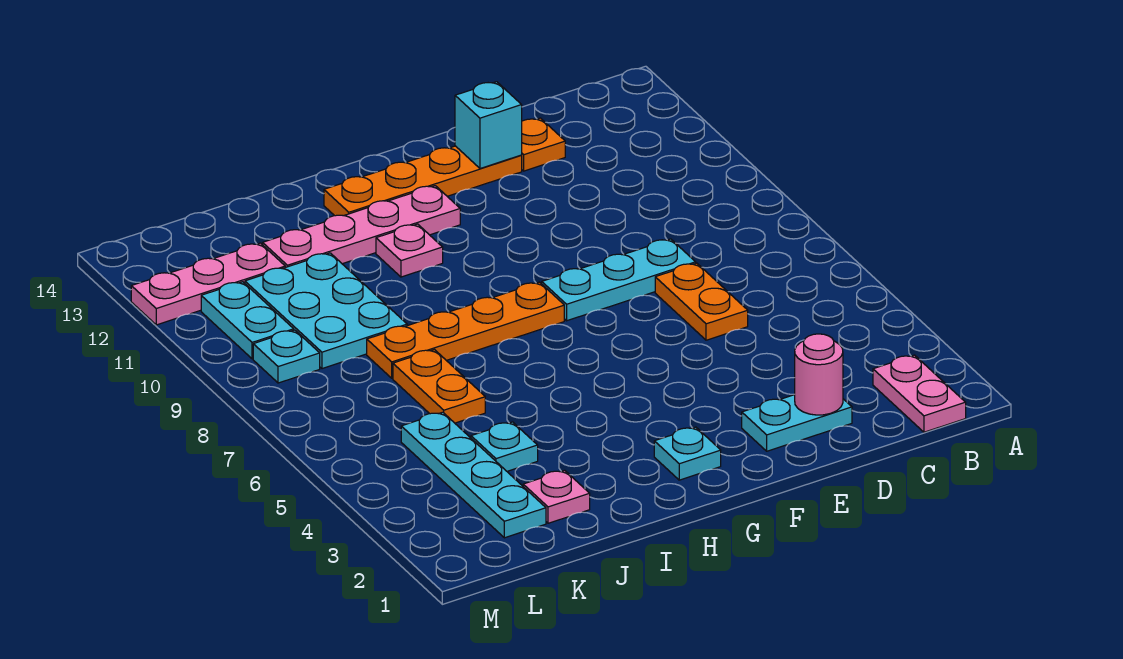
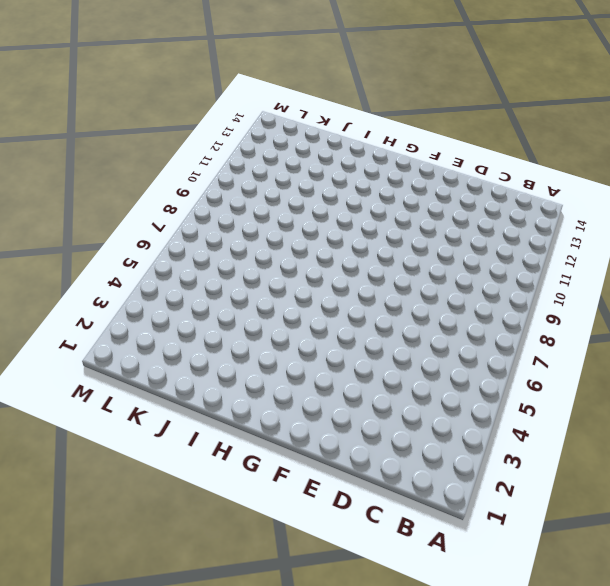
none -> pink 1x2 plate [873,355,966,432]
none -> cyan 1x2 plate [742,395,852,451]
none -> orange 1x2 plate [655,263,748,340]

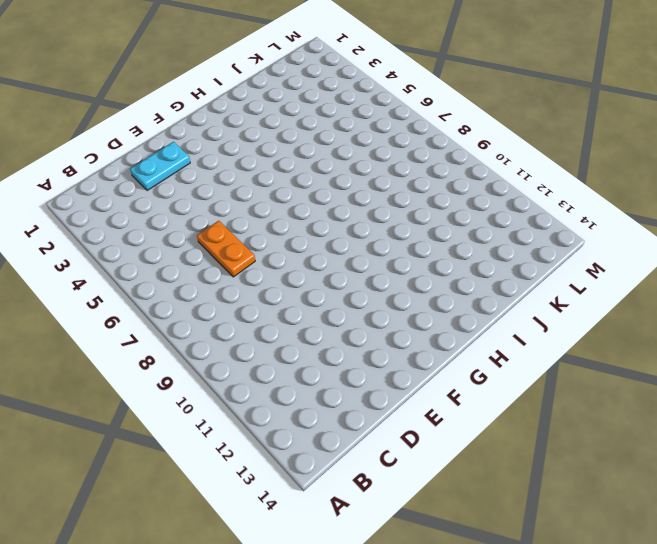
none -> pink 1x2 plate [873,355,966,432]
none -> cyan 1x3 plate [542,239,696,321]
none -> orange 1x1 plate [521,118,565,171]

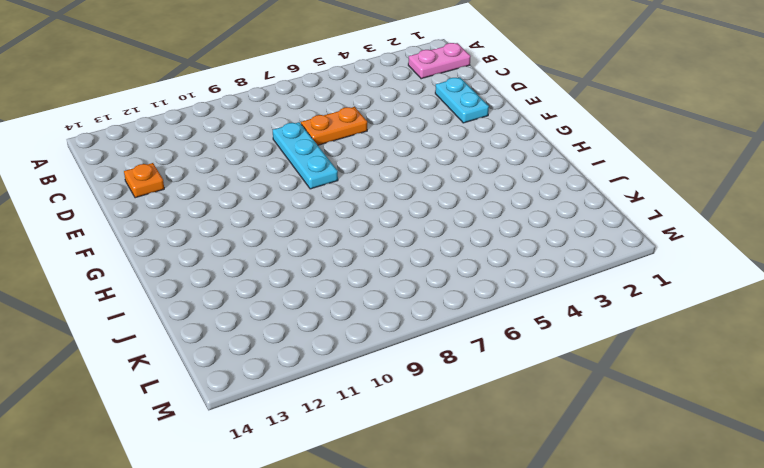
none -> orange 1x4 plate [324,146,522,216]
none -> cyan 1x1 plate [654,427,721,480]
none -> orange 1x4 plate [367,282,564,378]

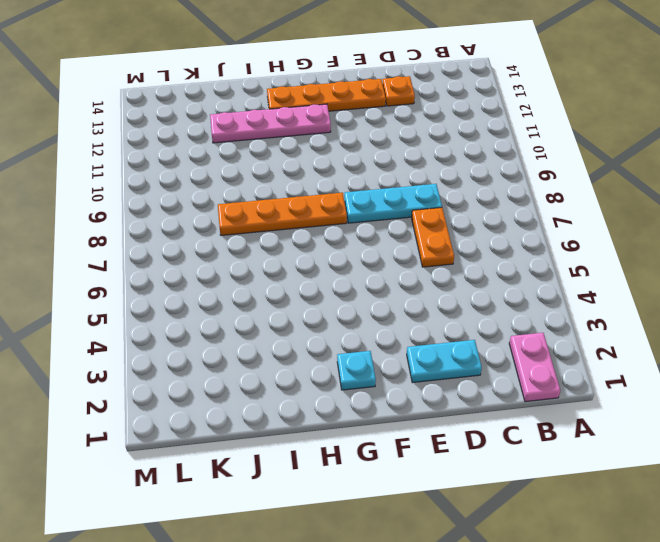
none -> pink 1x1 plate [376,224,443,277]
none -> pink 1x1 plate [523,470,590,523]
none -> cyan 1x1 plate [471,422,538,471]

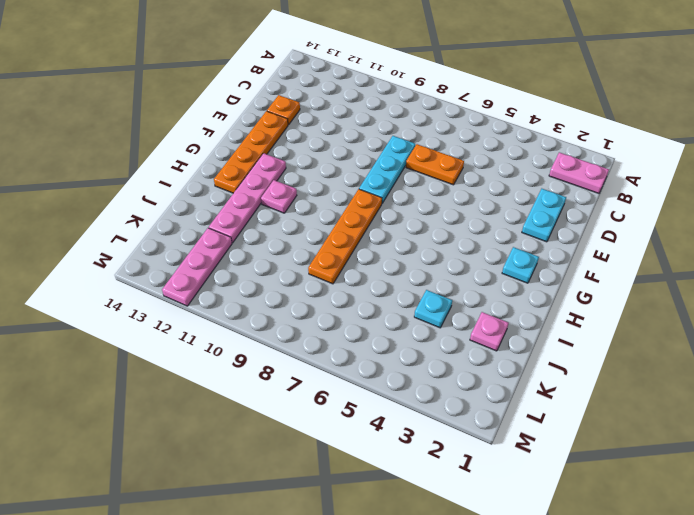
none -> orange 1x2 plate [393,350,485,423]
none -> cyan 2x3 plate [245,253,407,369]
none -> cyan 1x4 plate [401,412,546,538]

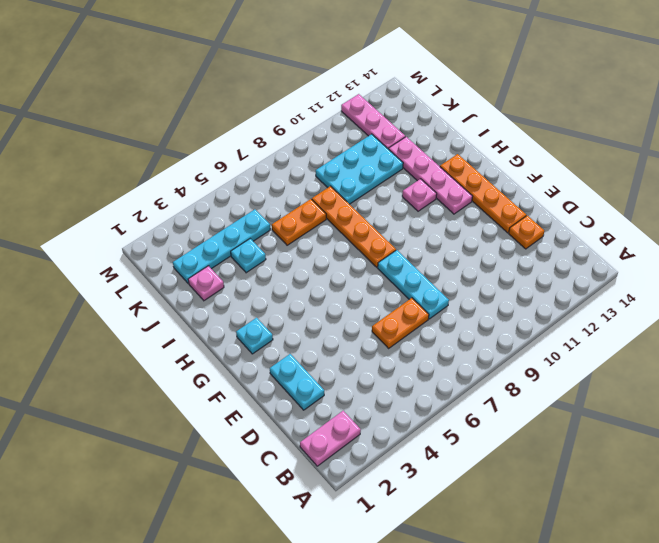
none -> cyan 1x1 plate [253,330,320,383]
none -> cyan 1x2 plate [201,282,294,359]
none -> pink 1x1 round brick [794,334,843,415]

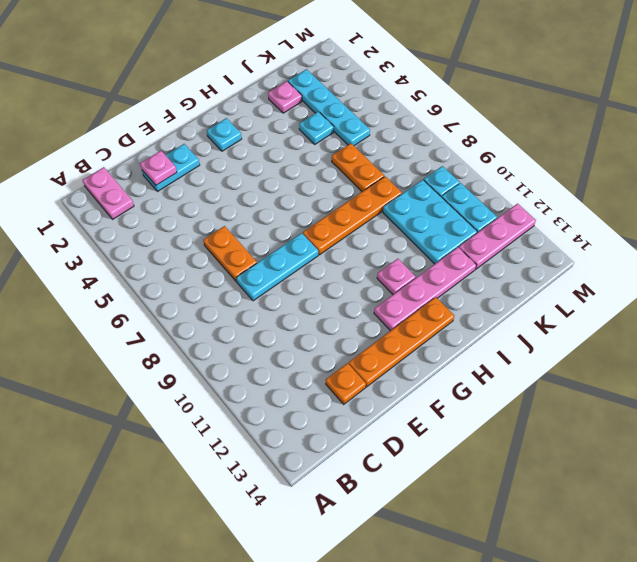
pink 1x1 plate [140,151,177,185] -> pink 1x1 round brick [794,334,843,415]
none -> cyan 1x1 brick [455,82,522,168]

